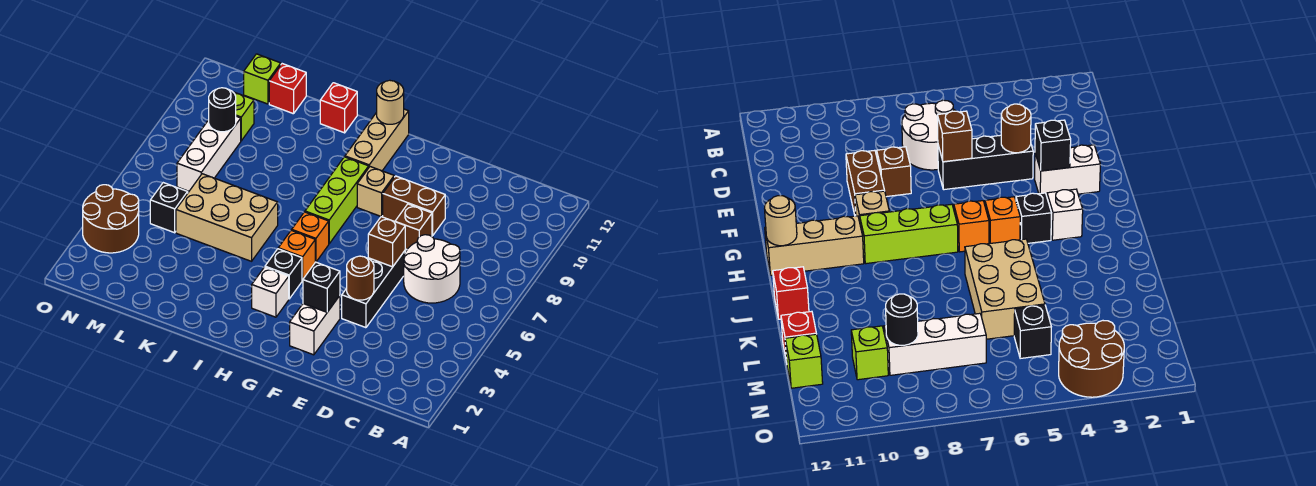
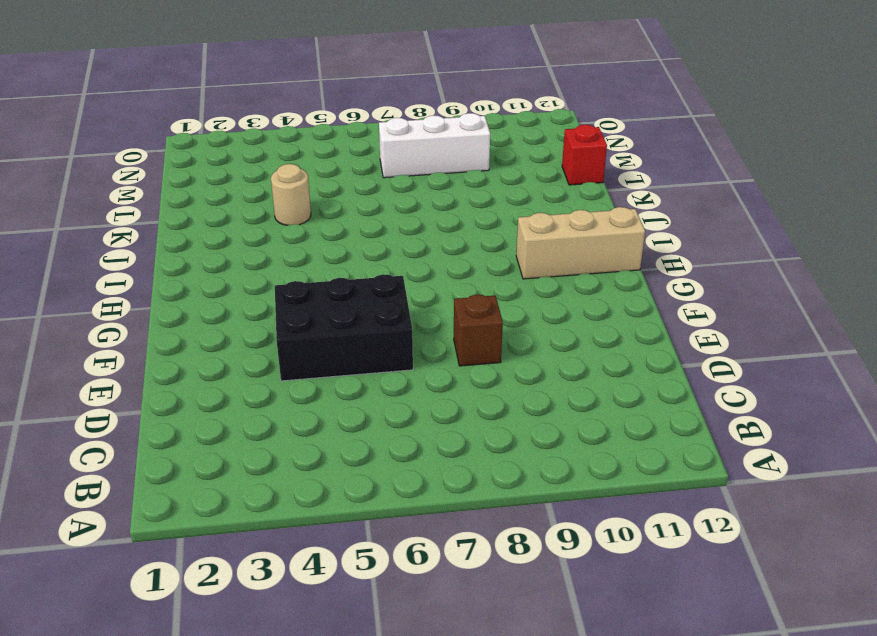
black 2x3 brick [275,274,413,381] -> black 1x3 brick [342,251,405,328]
tan 1x1 round brick [271,164,311,225] -> tan 1x1 round brick moved to [377,80,404,124]
none -> white 2x2 round brick [404,235,460,303]
none -> brown 1x2 brick [383,176,445,236]
none -> white 1x2 brick [290,296,340,355]

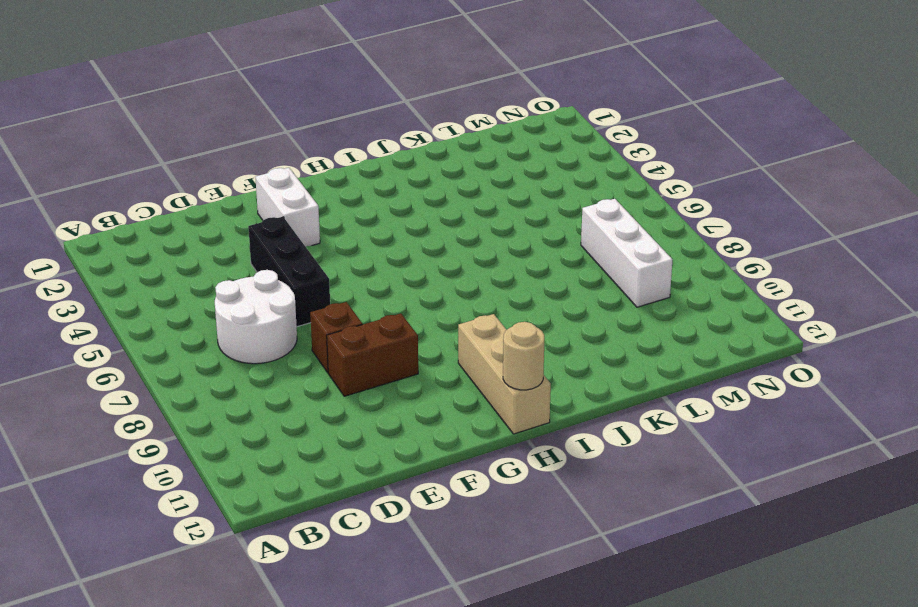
none -> tan 1x1 brick [357,167,394,217]
none -> white 1x1 brick [252,267,289,317]
none -> black 1x1 brick [265,249,302,299]

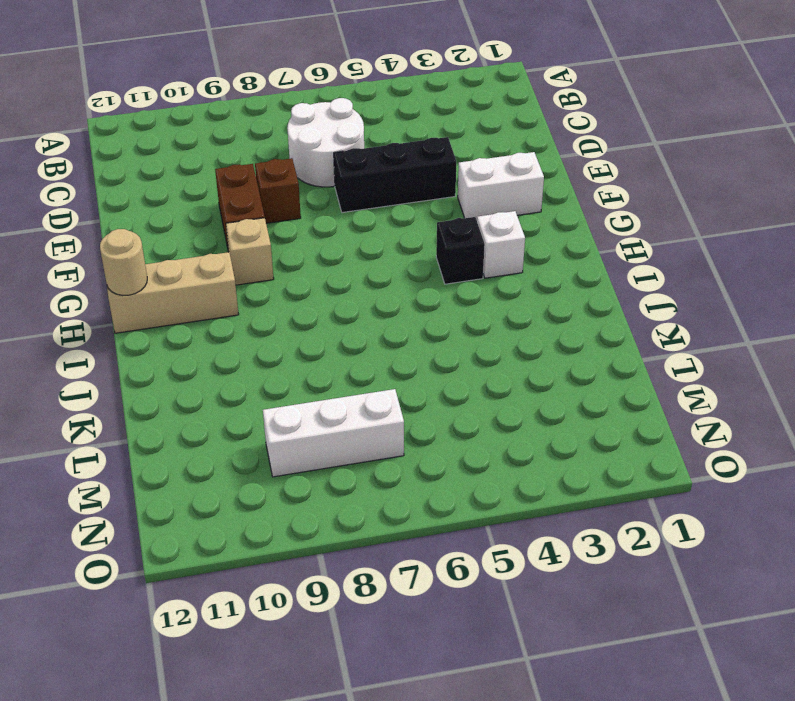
none -> orange 1x1 brick [278,230,315,280]
none -> orange 1x1 brick [292,212,329,262]
none -> lime 1x3 brick [305,157,369,244]

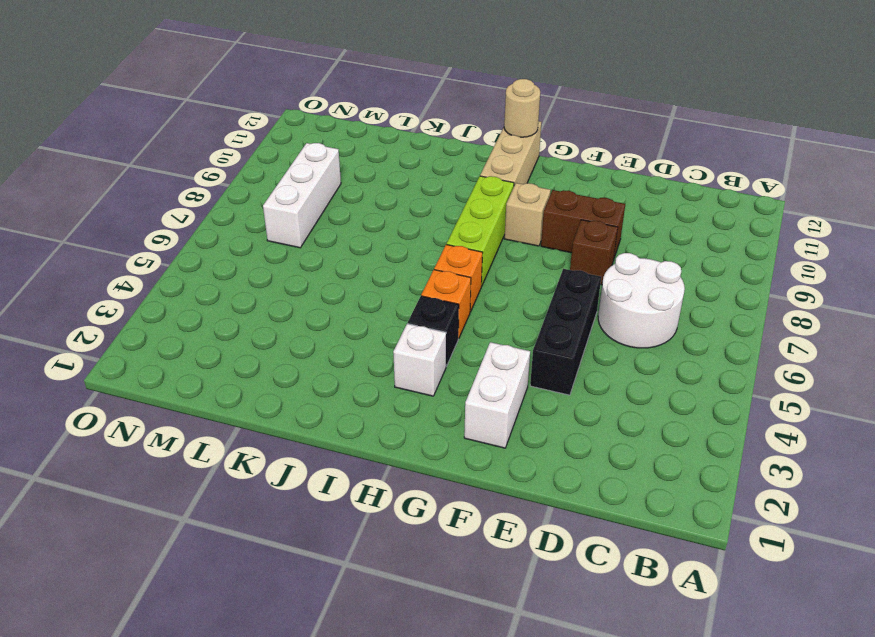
none -> tan 2x3 brick [176,174,278,261]
none -> red 1x1 brick [320,83,357,133]
none -> red 1x1 brick [269,64,306,114]

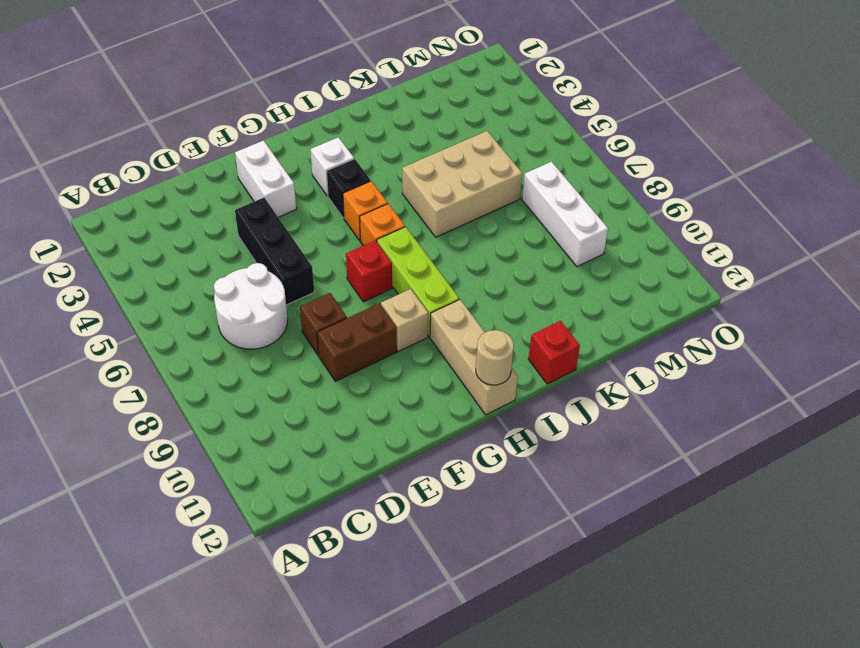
red 1x1 brick [346,241,392,302] -> red 1x1 brick moved to [269,64,306,114]
none -> black 1x1 brick [150,183,188,233]
none -> lime 1x1 brick [233,92,254,141]
none -> lime 1x1 brick [244,54,281,104]

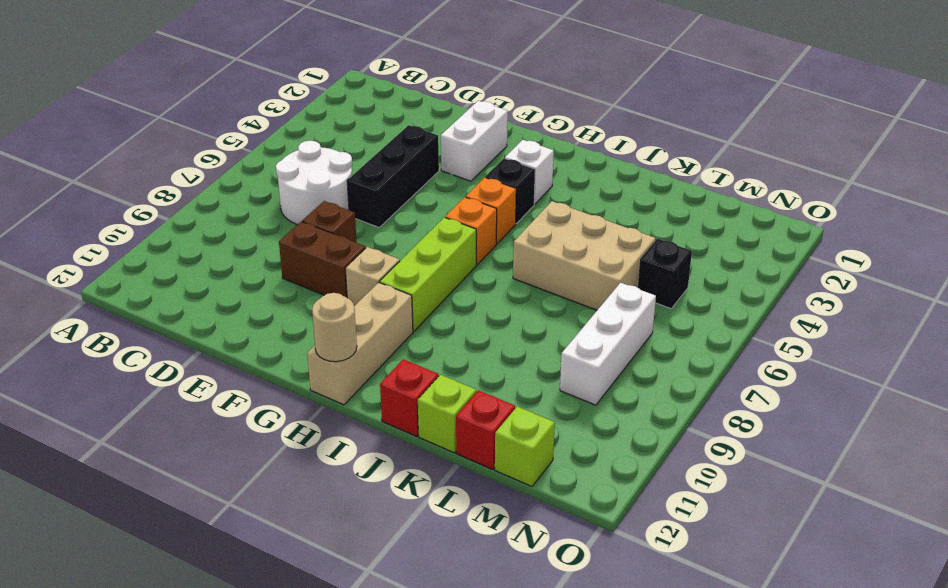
lime 1x1 brick [418,375,476,453] -> lime 1x1 brick moved to [233,92,254,141]
none -> brown 2x2 round brick [83,185,139,253]
none -> brown 1x1 round brick [347,256,374,300]
none -> brown 1x1 brick [368,217,405,267]

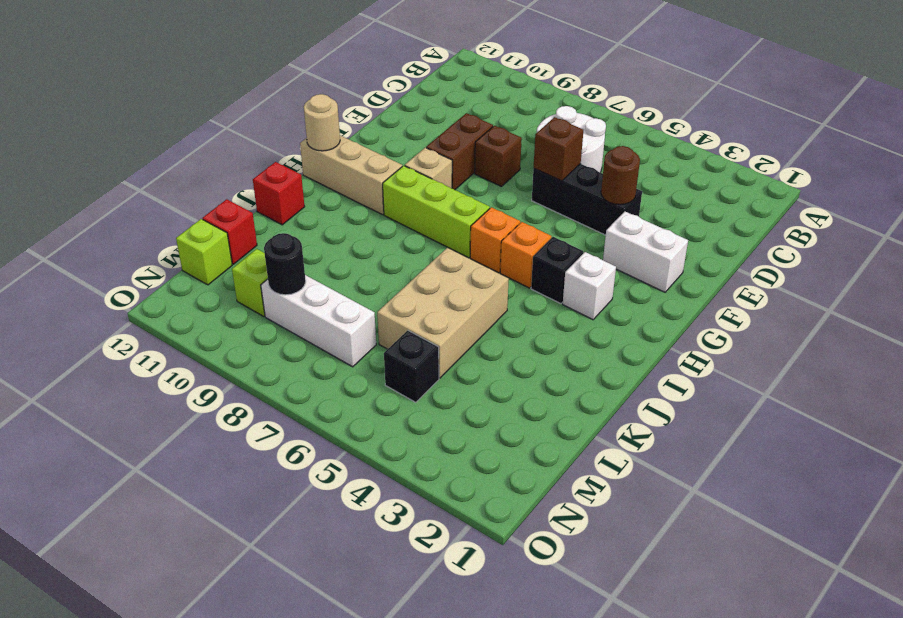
none -> brown 2x2 round brick [83,185,139,253]
none -> black 1x1 brick [303,262,340,312]

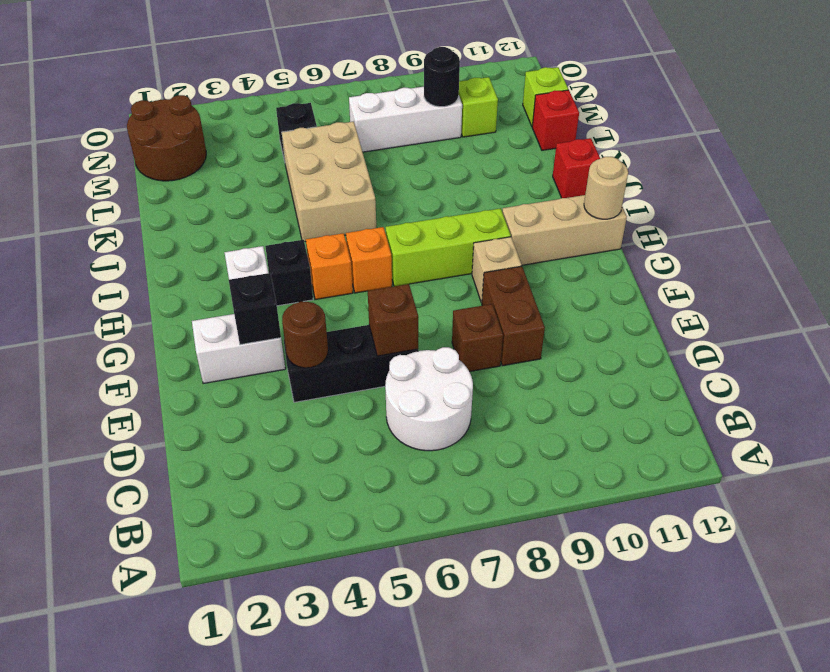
brown 2x2 round brick [127,95,206,181] -> brown 2x2 round brick moved to [83,185,139,253]

